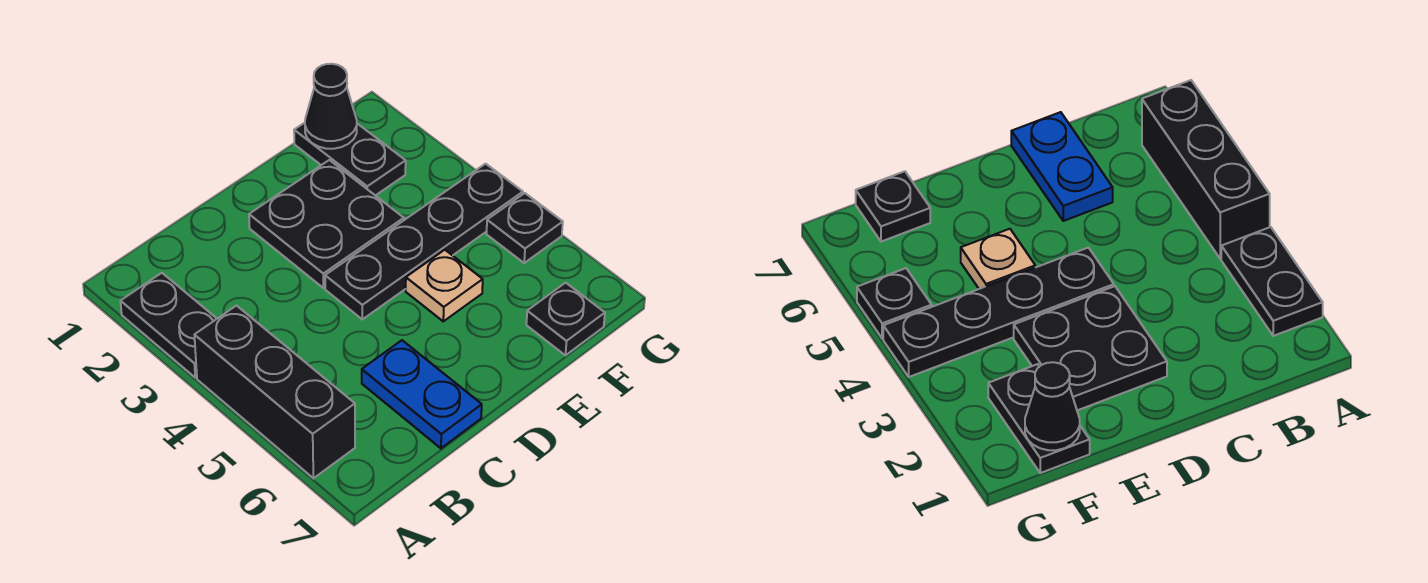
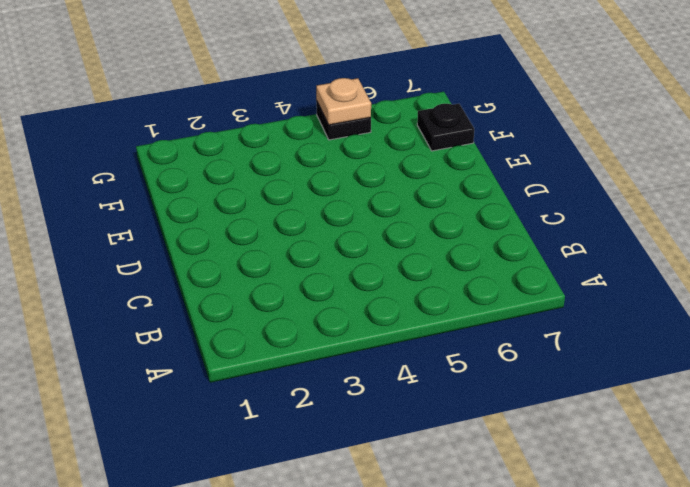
tan 1x1 plate [316,78,371,125] -> tan 1x1 plate moved to [406,250,483,321]
none -> black 1x2 plate [121,273,217,377]
none -> black 1x3 brick [194,306,355,478]

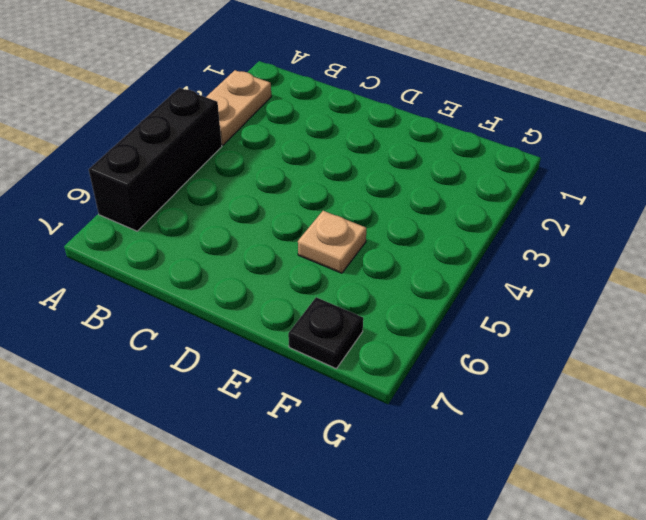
tan 1x2 plate [207,70,271,145] -> black 1x2 plate [121,273,217,377]
none -> blue 1x2 plate [362,340,482,448]
none -> black 2x2 plate [249,160,404,288]

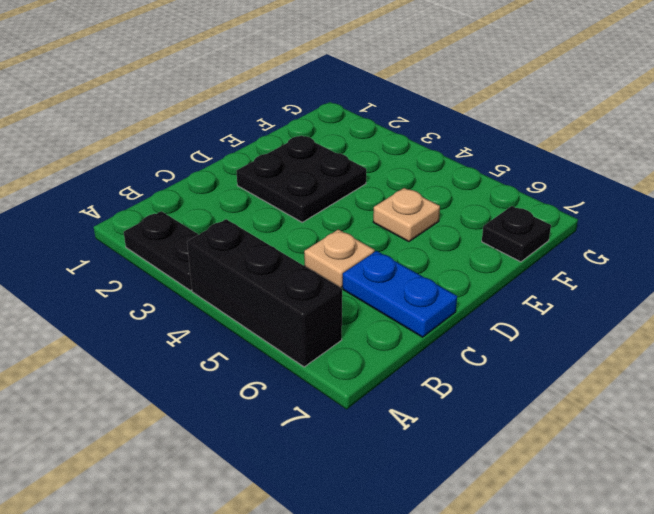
tan 1x1 plate [304,229,375,288] -> none
none -> black 1x4 plate [325,164,523,319]
none -> black 1x2 plate [294,123,406,196]

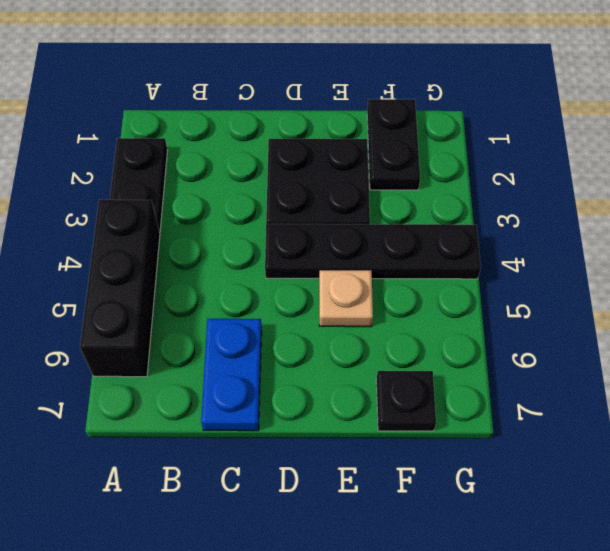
none -> black 1x1 plate [486,193,563,263]
none -> black 1x1 cone [305,64,357,149]

